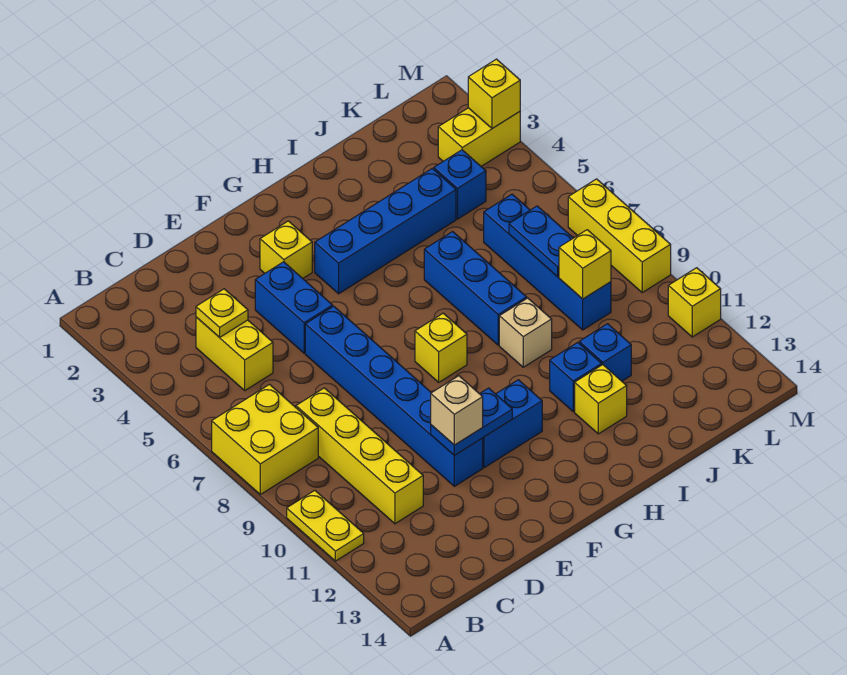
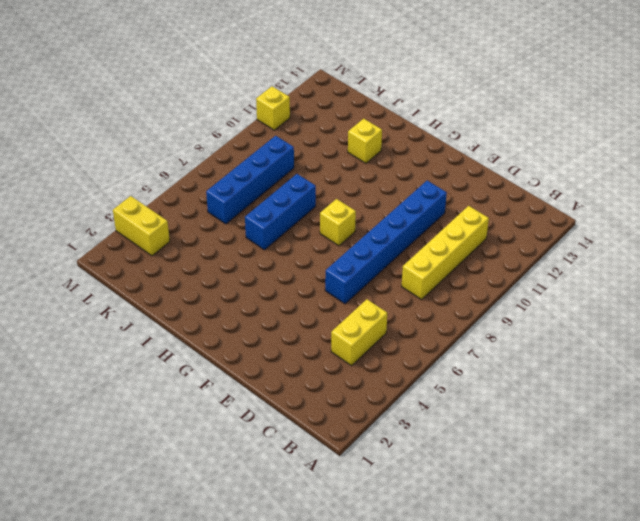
none -> yellow 2x2 brick [212,385,318,494]
none -> yellow 1x2 plate [287,490,364,561]
none -> blue 1x2 brick [255,262,333,353]

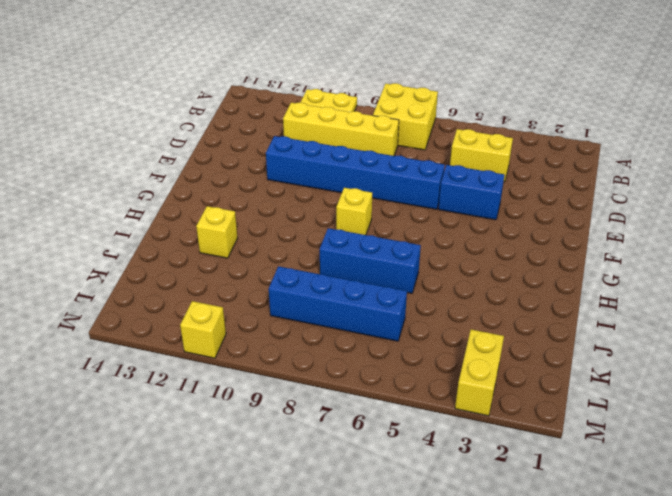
none -> yellow 1x1 brick [260,221,312,278]
none -> blue 1x2 brick [483,380,542,468]
none -> blue 1x4 brick [315,168,456,294]

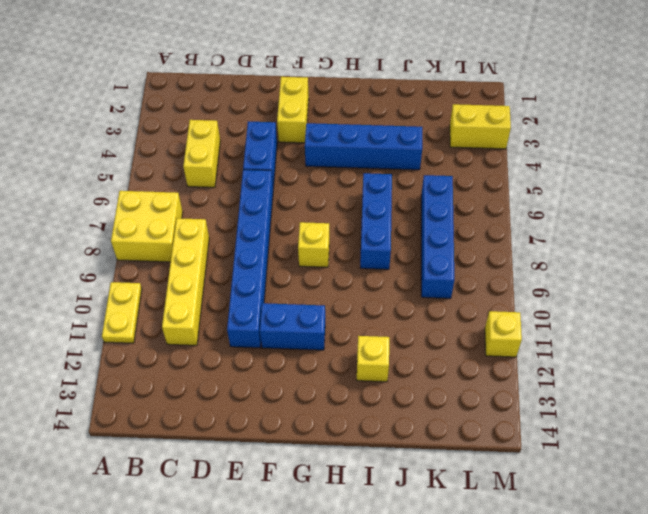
yellow 1x2 brick [277,77,309,143] -> yellow 1x1 brick [260,221,312,278]
none -> tan 1x1 brick [499,298,552,367]
none -> blue 1x1 brick [550,342,602,412]
none -> blue 1x1 brick [579,324,631,381]

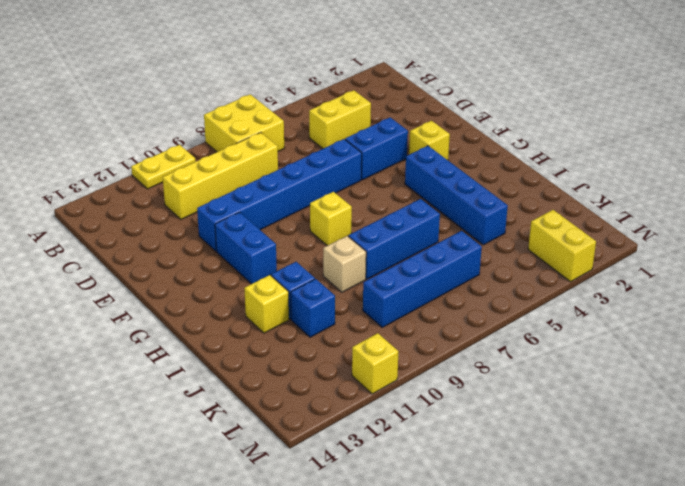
none -> blue 1x1 brick [434,150,486,219]
none -> yellow 1x3 brick [568,179,671,292]
none -> yellow 1x1 plate [196,289,248,337]

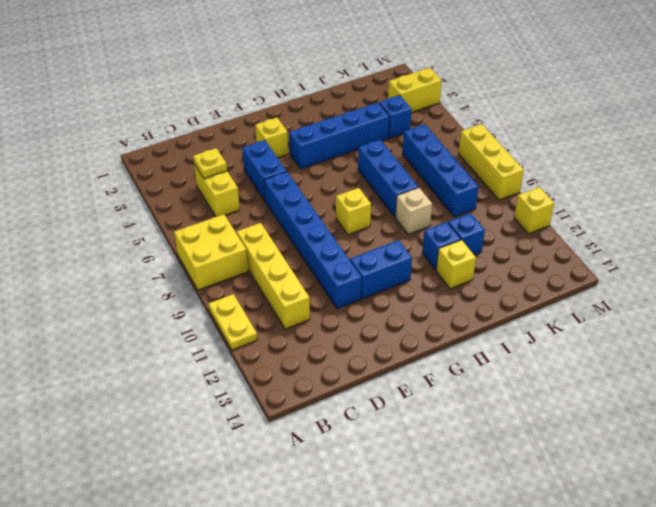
none -> blue 1x2 plate [431,388,512,456]
none -> blue 1x2 plate [509,206,573,277]
none -> yellow 1x1 brick [559,230,611,299]

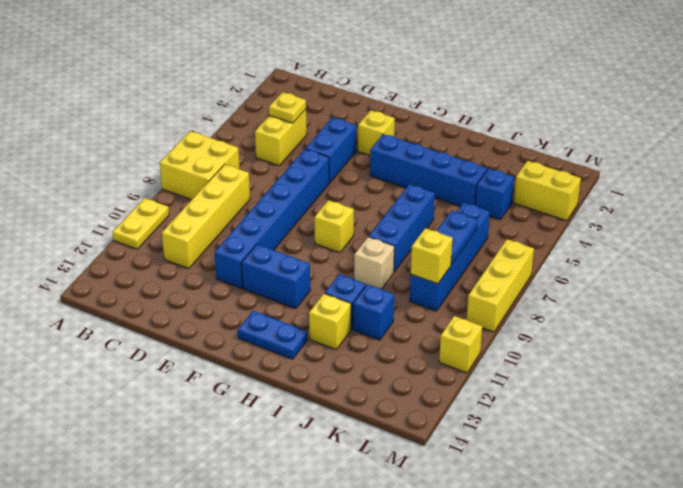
blue 1x2 plate [238,311,308,359] -> blue 1x2 plate moved to [431,388,512,456]
none -> yellow 1x1 brick [468,59,520,129]
none -> tan 1x1 brick [431,376,483,445]

